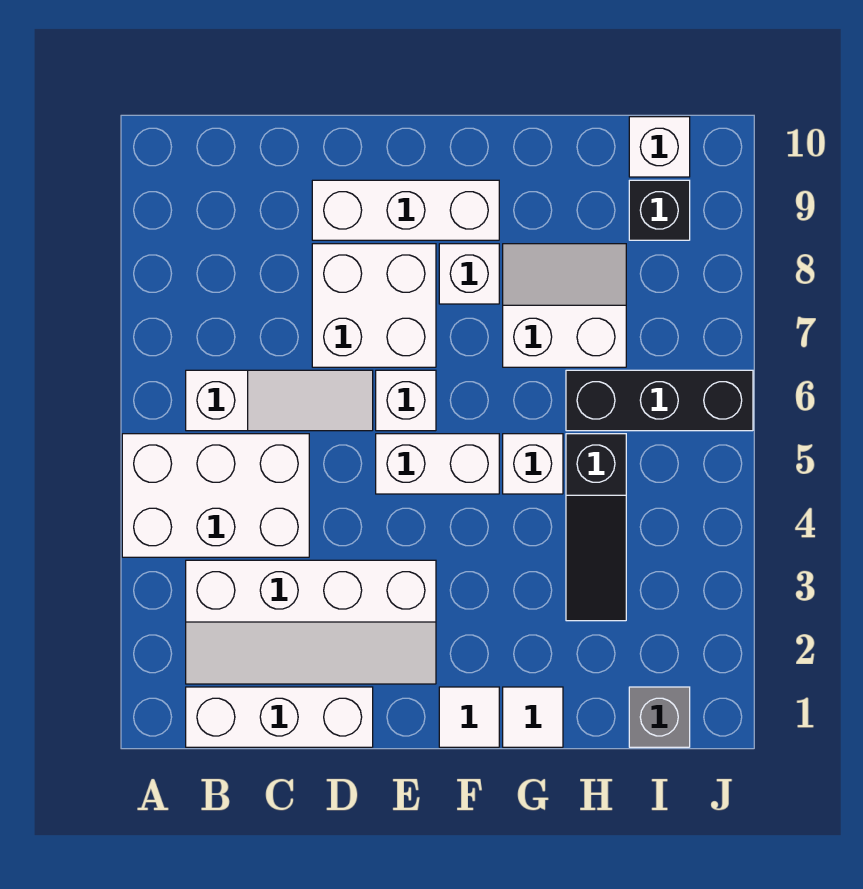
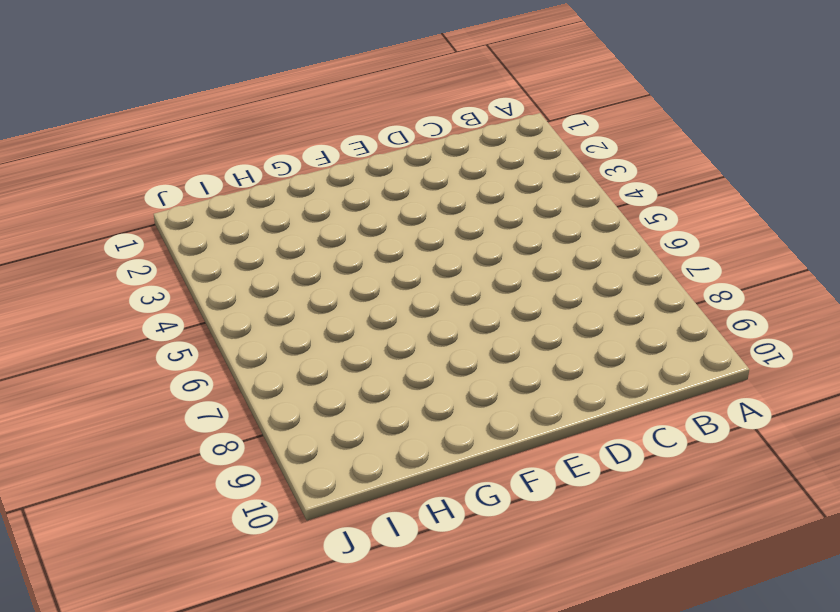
none -> white 2x3 brick [122,434,309,557]
none -> white 1x3 brick [186,687,373,747]
none -> white 2x4 slope [186,560,436,684]

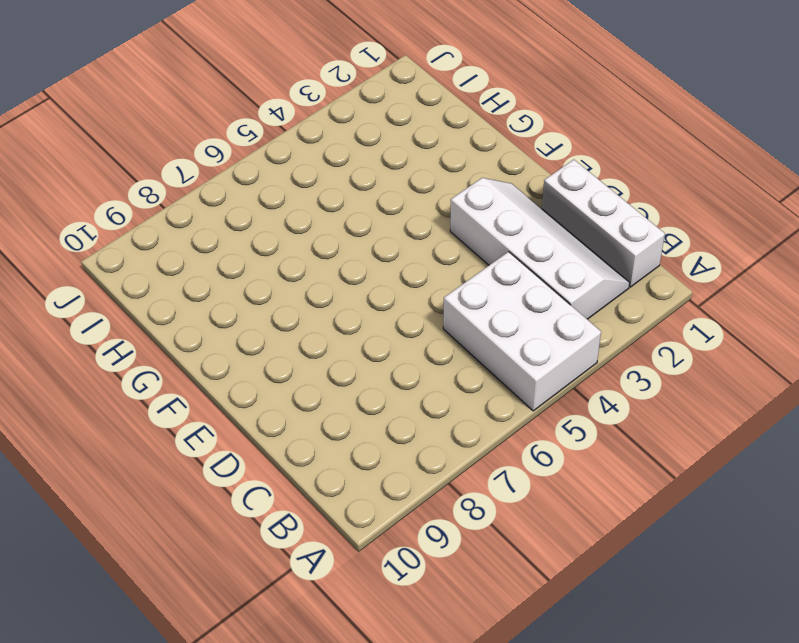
none -> white 1x3 slope [186,370,373,431]
none -> white 2x2 brick [312,244,436,367]
none -> white 1x3 brick [312,180,499,240]

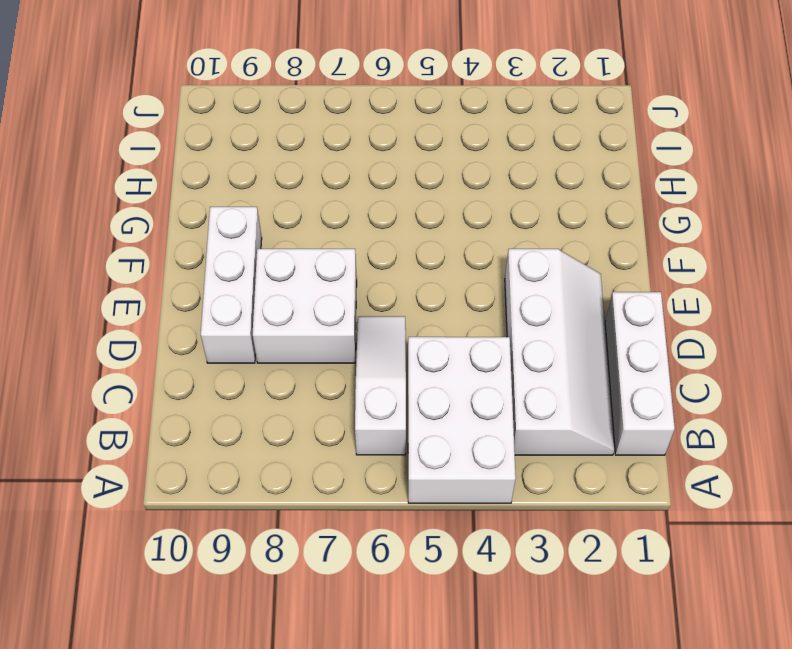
none -> white 1x2 brick [376,434,499,494]
none -> white 1x1 brick [376,370,436,431]
none -> white 1x1 tile [439,687,499,747]

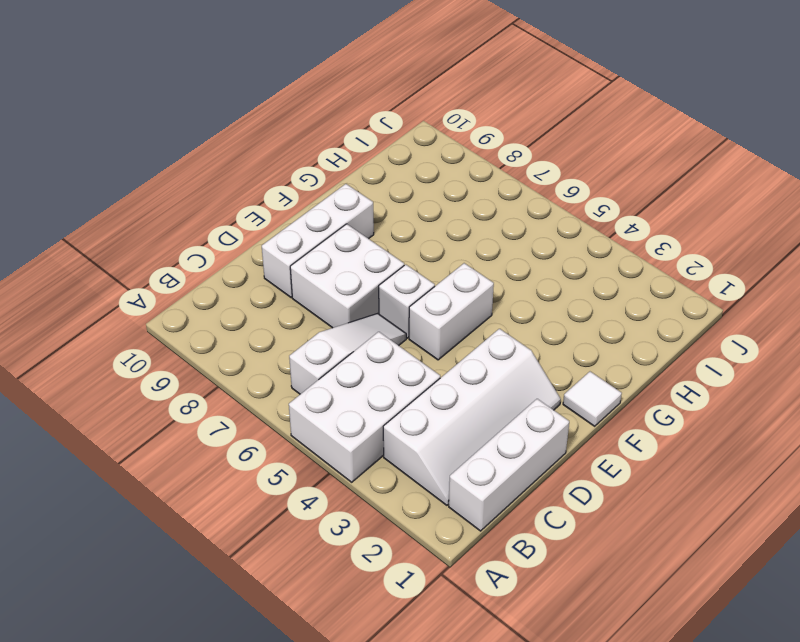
none -> white 1x1 brick [439,244,499,304]
none -> white 1x1 tile [503,687,563,747]
none -> white 1x1 brick [503,434,563,494]

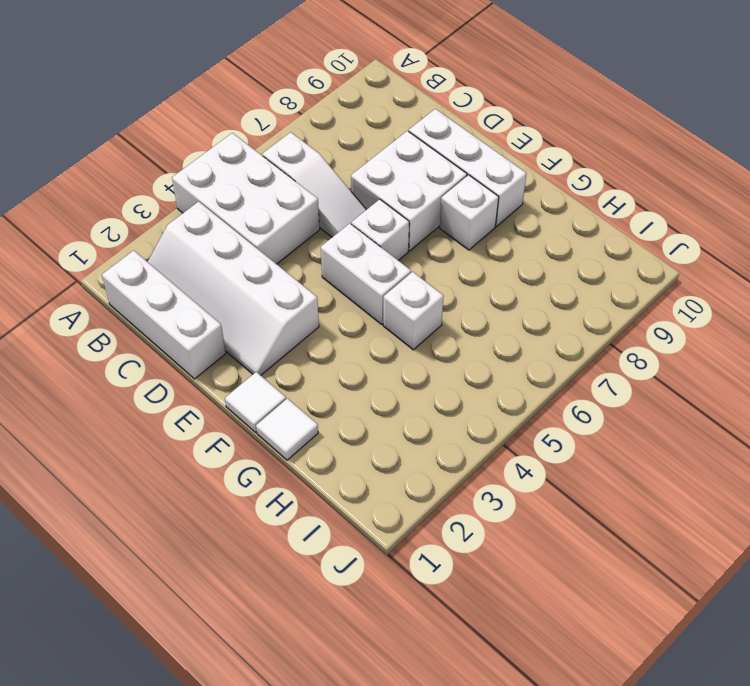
none -> white 2x2 slope [503,244,626,367]
none -> black 1x3 slope [566,434,626,621]
none -> black 1x3 brick [566,370,753,431]

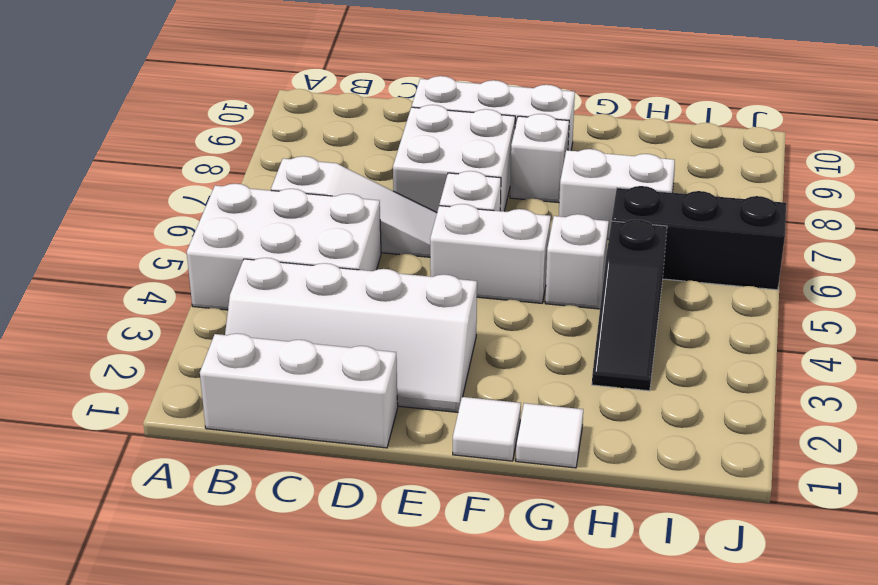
none -> grey 1x1 brick [629,687,690,747]
none -> black 1x1 brick [629,180,690,240]
none -> white 1x1 brick [629,117,690,177]

